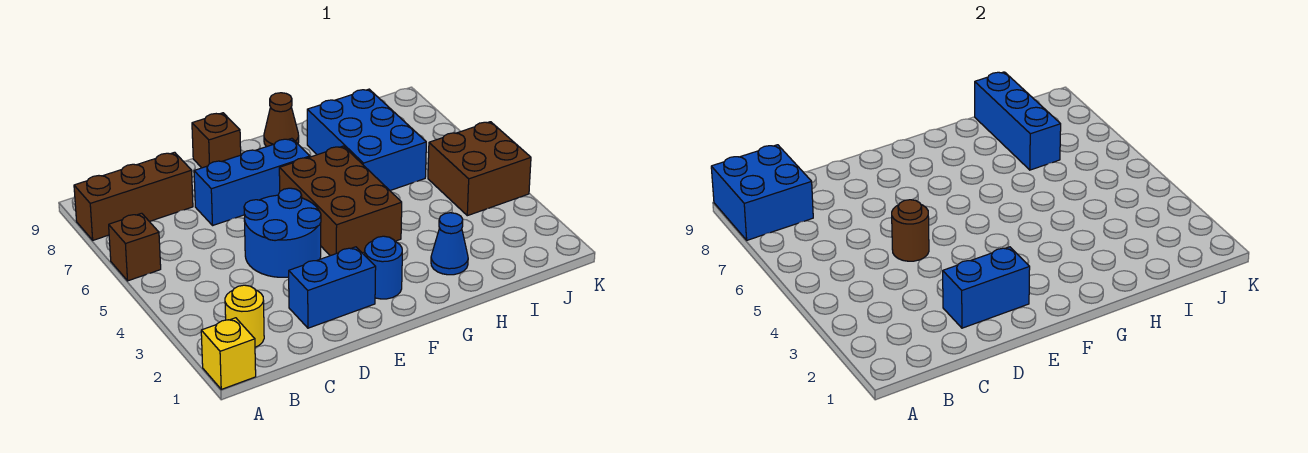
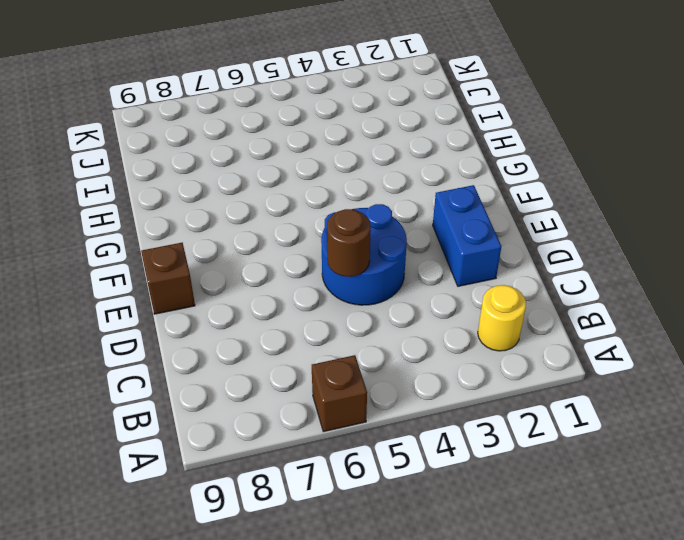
none -> yellow 1x1 brick [201,318,256,389]
none -> brown 1x3 brick [74,152,193,240]
none -> blue 1x3 brick [194,138,310,225]

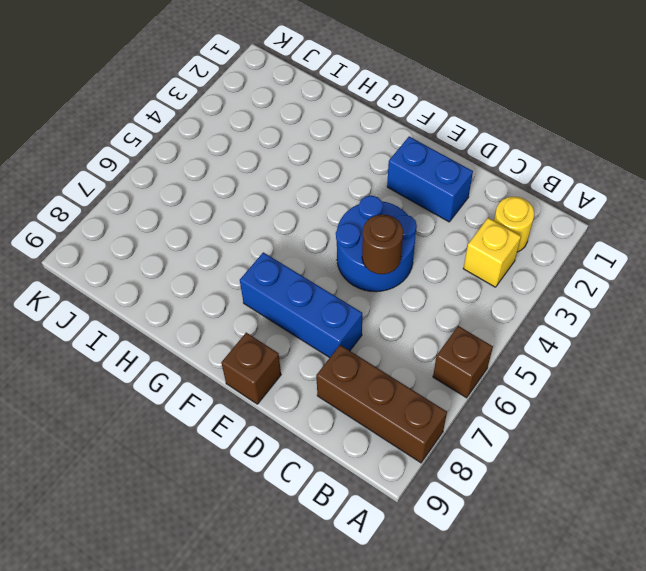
yellow 1x1 brick [463,218,521,287] -> yellow 1x1 brick moved to [201,318,256,389]
none -> blue 1x1 round brick [365,236,402,299]
none -> brown 2x3 brick [279,146,402,256]
none -> brown 1x1 cone [264,93,299,147]

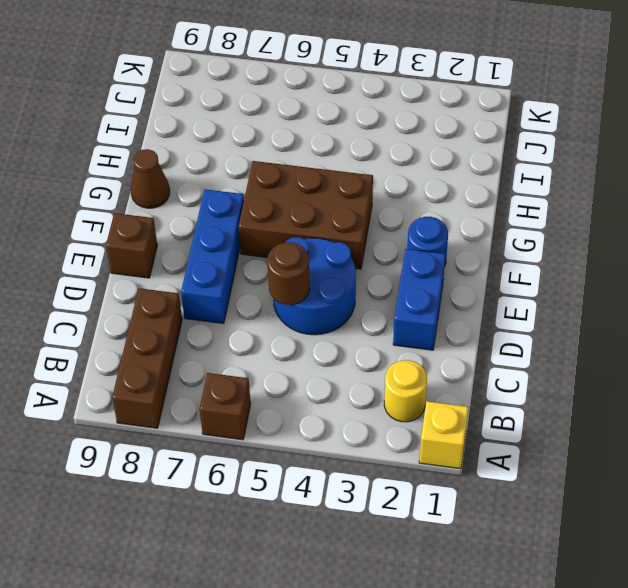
none -> blue 1x1 cone [431,213,468,275]
none -> blue 2x3 brick [307,89,426,190]
none -> brown 2x2 brick [428,122,531,216]

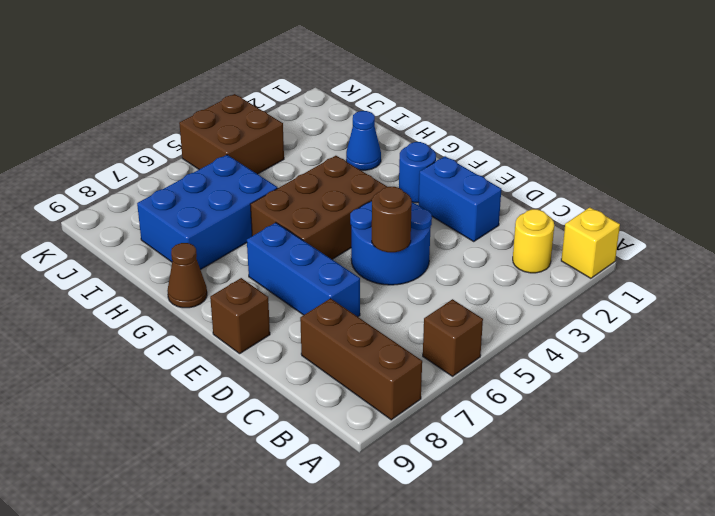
none -> blue 2x2 brick [711,145,813,240]
none -> blue 1x2 brick [943,247,1030,328]
none -> blue 1x3 brick [975,72,1061,170]

